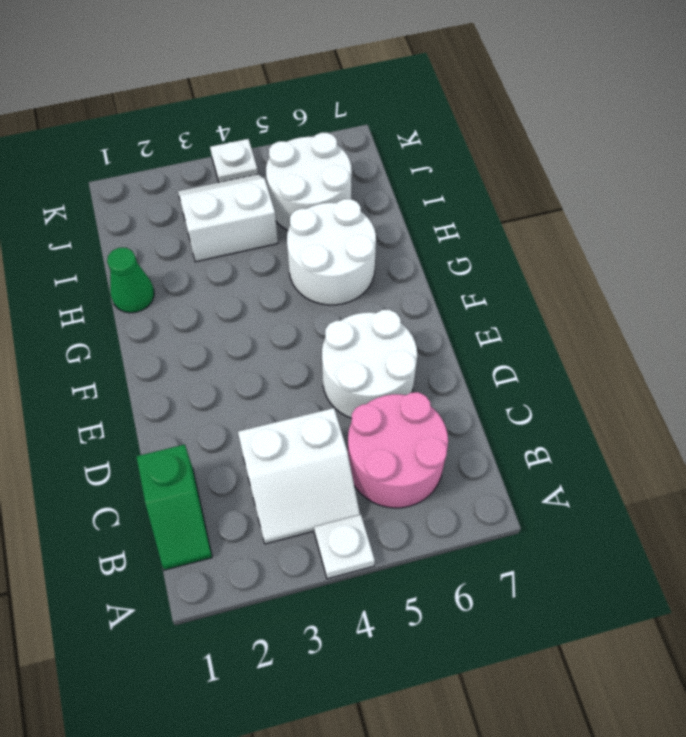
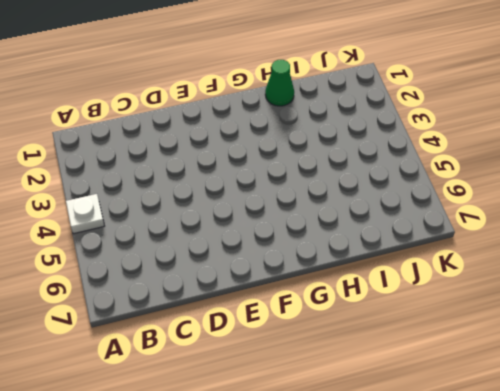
none -> green 1x2 slope [136,444,212,570]
none -> white 2x2 slope [238,408,360,544]

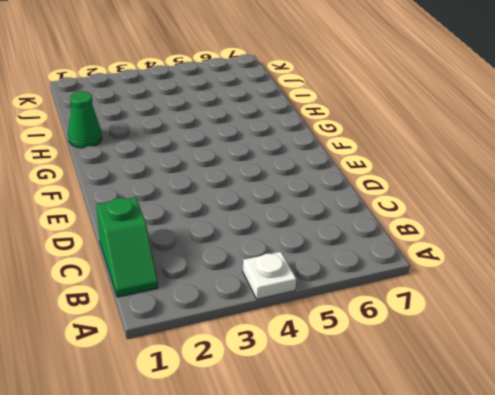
none -> white 2x2 slope [238,408,360,544]
none -> pink 2x2 round brick [348,392,448,508]

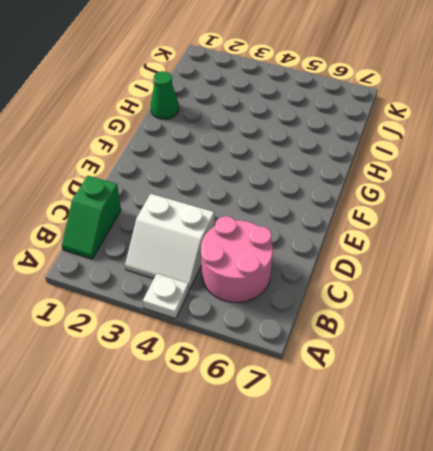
none -> white 2x2 round brick [322,310,417,418]
none -> white 2x2 round brick [287,199,376,305]

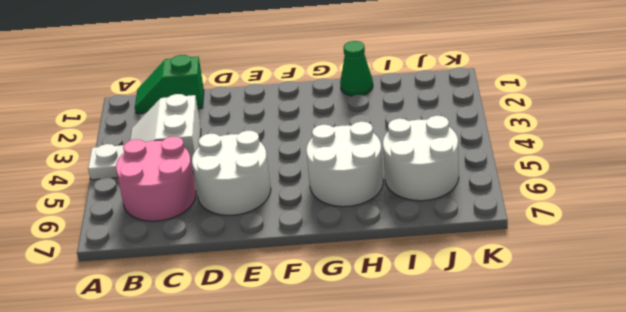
none -> white 2x2 slope [178,174,278,262]
none -> white 1x1 plate [210,139,258,182]

